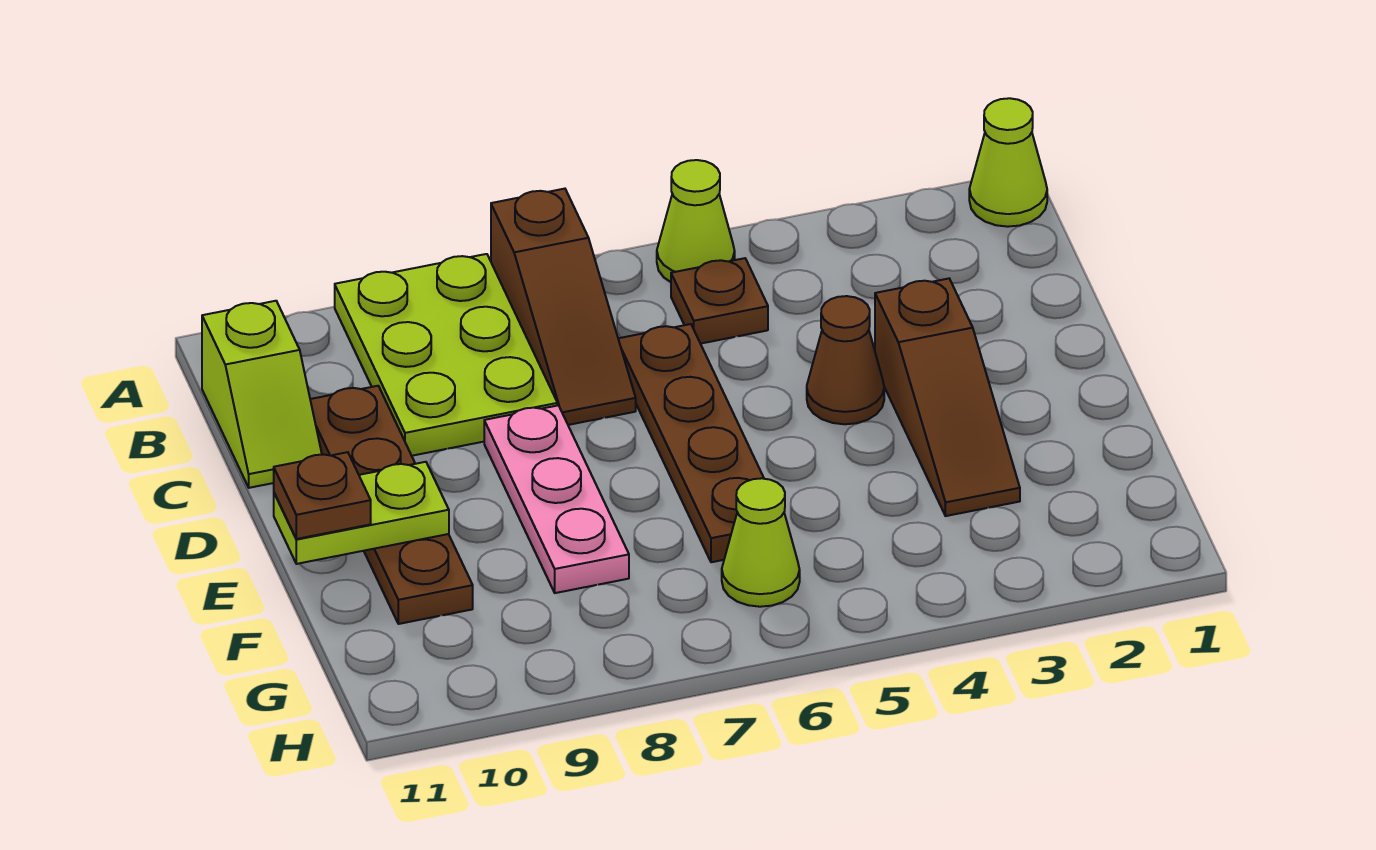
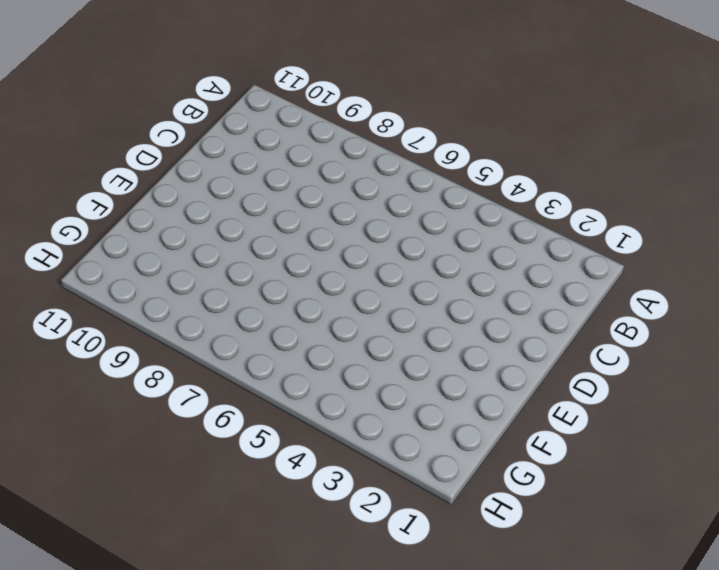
none -> lime 1x1 cone [969,98,1047,227]
none -> lime 1x1 cone [657,160,735,282]
none -> brown 1x3 slope [491,189,636,425]

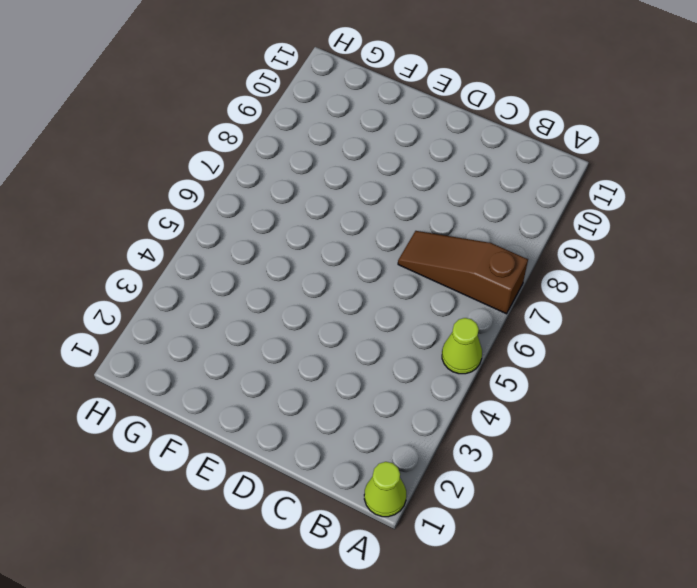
none -> lime 2x3 plate [335,254,557,456]
none -> brown 1x1 plate [671,258,768,344]
none -> lime 1x2 slope [202,301,322,488]

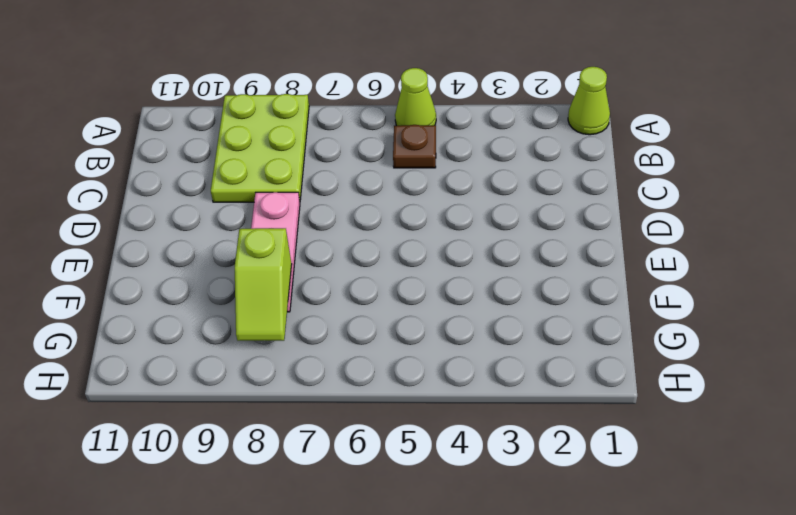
lime 1x2 slope [235,228,292,341] -> lime 1x2 slope moved to [202,301,322,488]
none -> brown 1x3 slope [491,189,636,425]
none -> brown 1x4 plate [618,324,764,562]
none -> brown 1x4 plate [310,386,473,624]

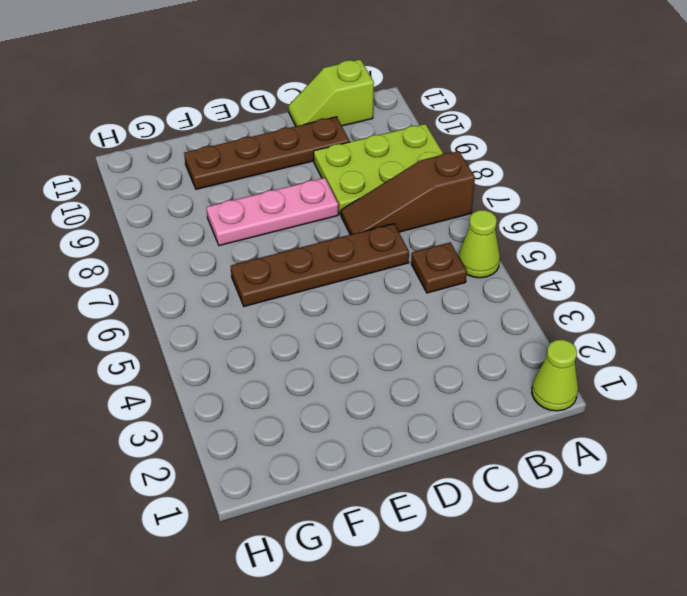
none -> brown 1x3 slope [875,279,1020,516]
none -> brown 1x1 cone [807,296,884,424]
none -> lime 1x1 cone [722,478,800,607]

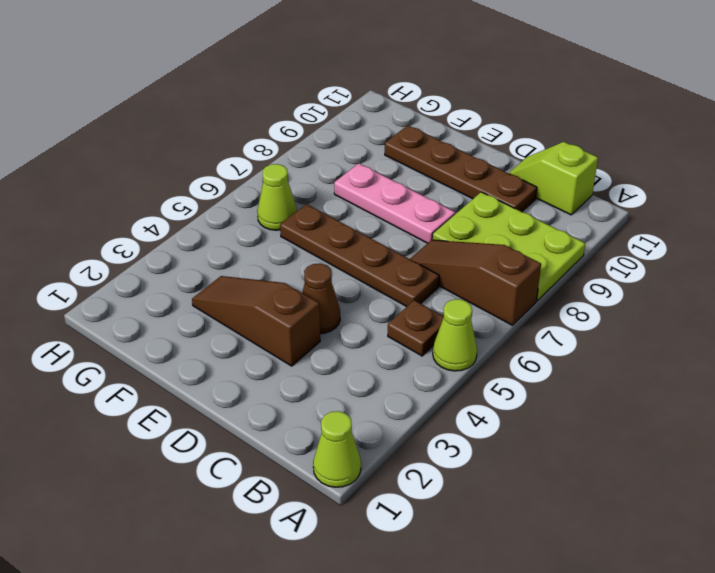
none -> lime 1x2 plate [274,462,449,564]
none -> brown 1x1 plate [274,452,371,539]

